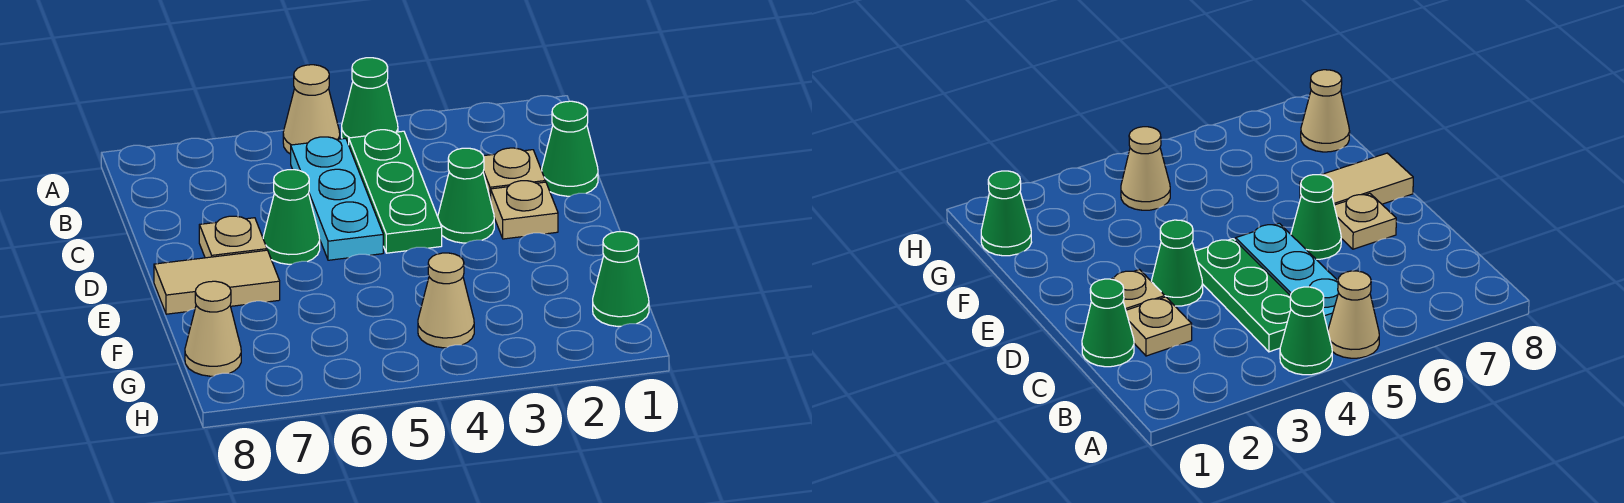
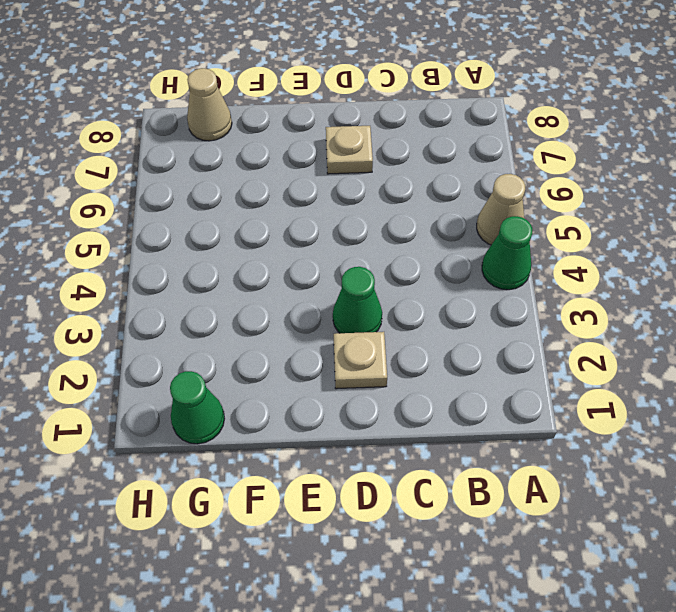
none -> green 1x3 plate [349,130,442,253]
none -> cyan 1x3 plate [291,137,383,260]
none -> green 1x1 cone [542,101,598,196]

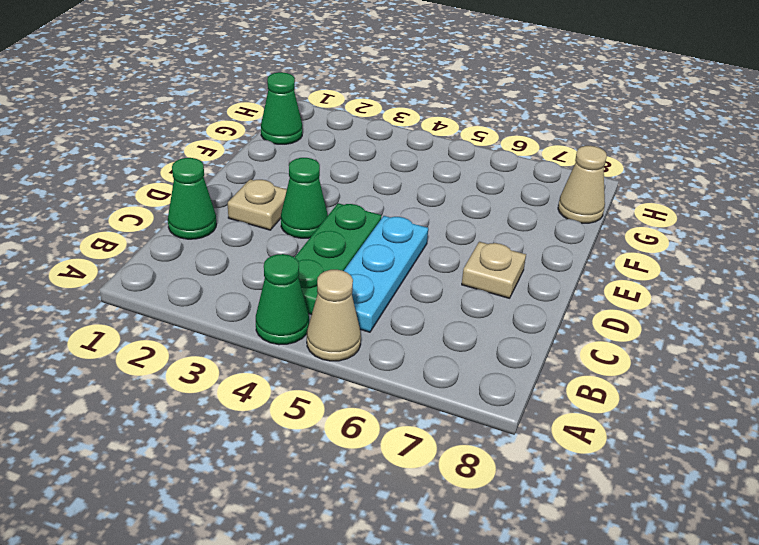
none -> tan 1x1 plate [483,148,545,200]
none -> green 1x1 cone [263,170,320,264]
none -> tan 1x2 tile [154,250,280,314]

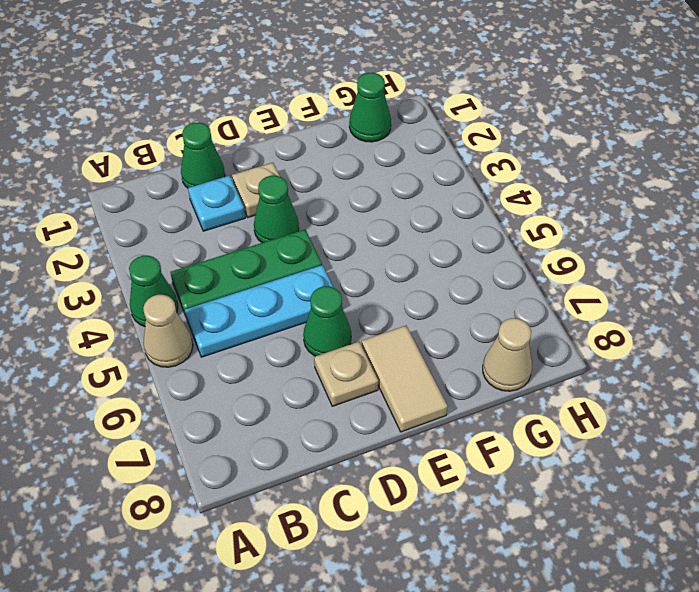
cyan 1x1 plate [188,175,245,231] -> tan 1x1 plate [483,148,545,200]
none -> tan 1x1 cone [418,253,474,348]

